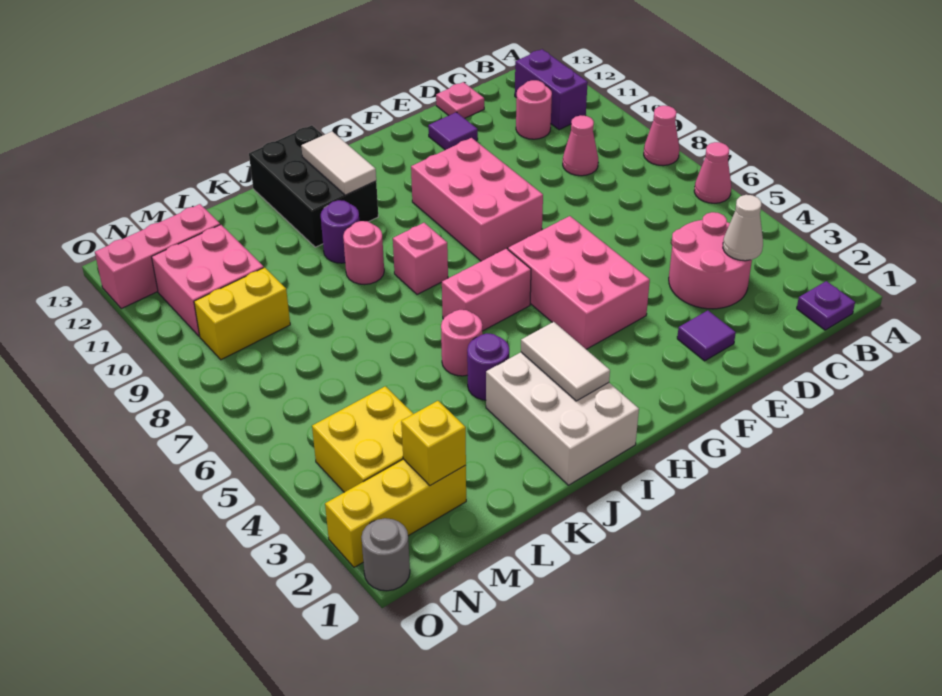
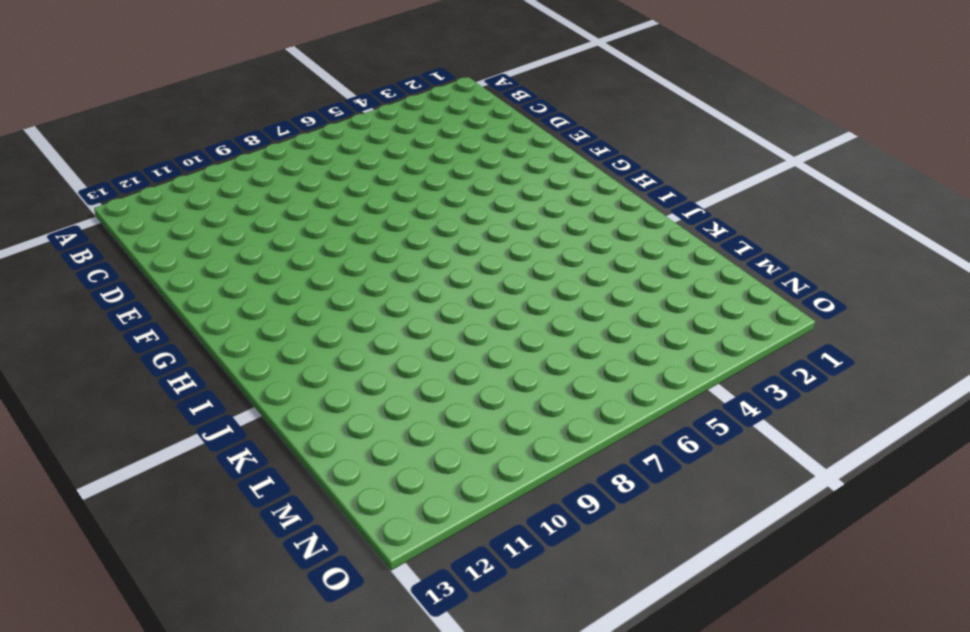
none -> pink 1x1 cone [694,142,731,203]
none -> pink 1x1 cone [644,106,679,166]
none -> purple 1x1 plate [797,281,855,330]
none -> purple 1x2 brick [515,49,588,130]

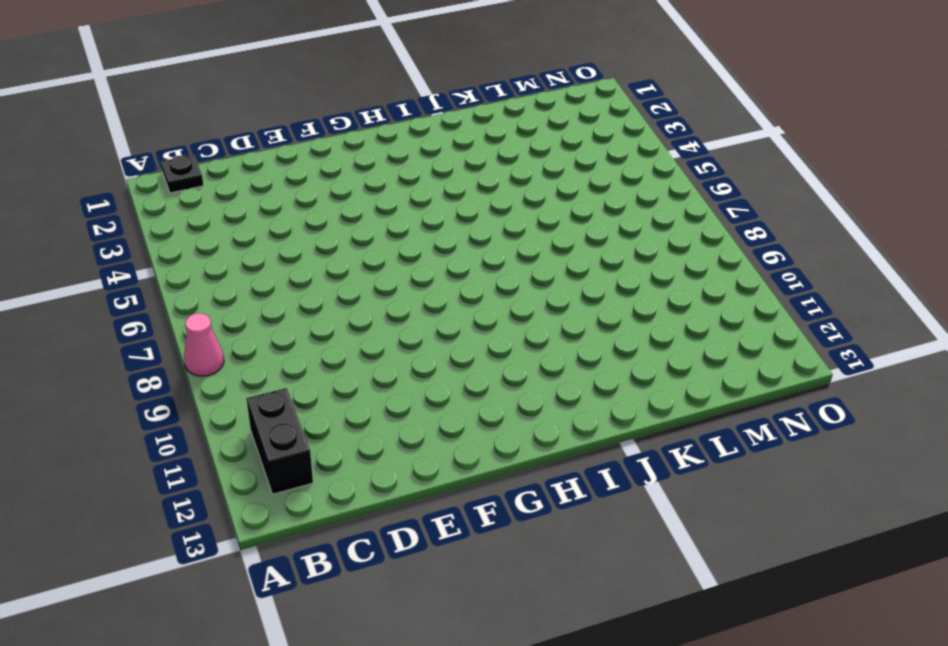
black 1x1 plate [161,155,204,193] -> purple 1x1 plate [797,281,855,330]
black 1x2 brick [246,388,313,494] -> purple 1x2 brick [515,49,588,130]
none -> pink 1x1 cone [694,142,731,203]
none -> pink 2x2 round brick [669,212,752,309]
none -> pink 1x1 cone [563,115,598,176]
none -> pink 1x1 round brick [516,80,552,139]

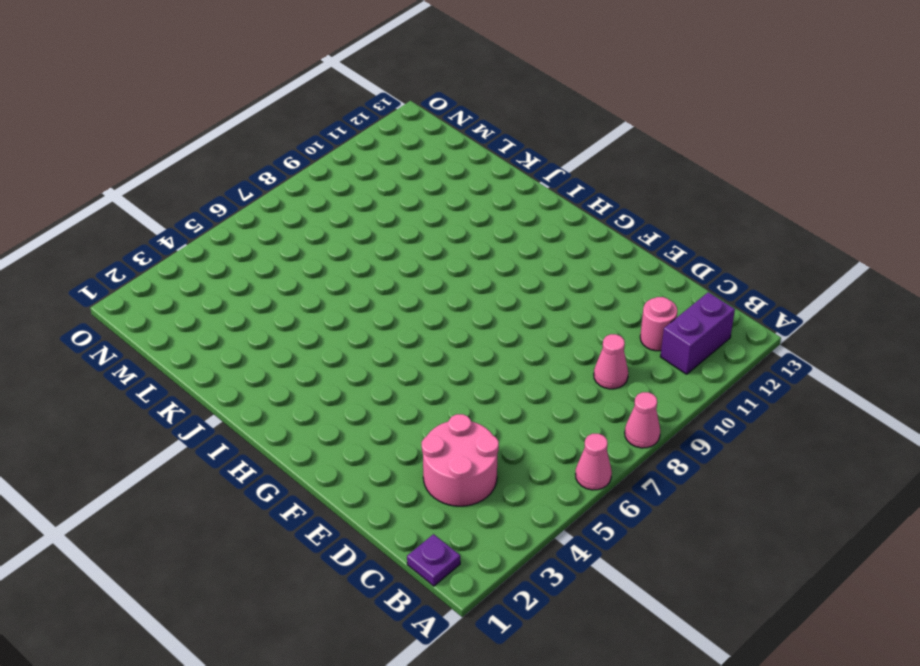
none -> pink 1x1 plate [436,82,484,118]
none -> purple 1x1 tile [677,310,736,361]
none -> purple 1x1 tile [428,112,478,150]
none -> pink 2x3 brick [508,216,650,349]

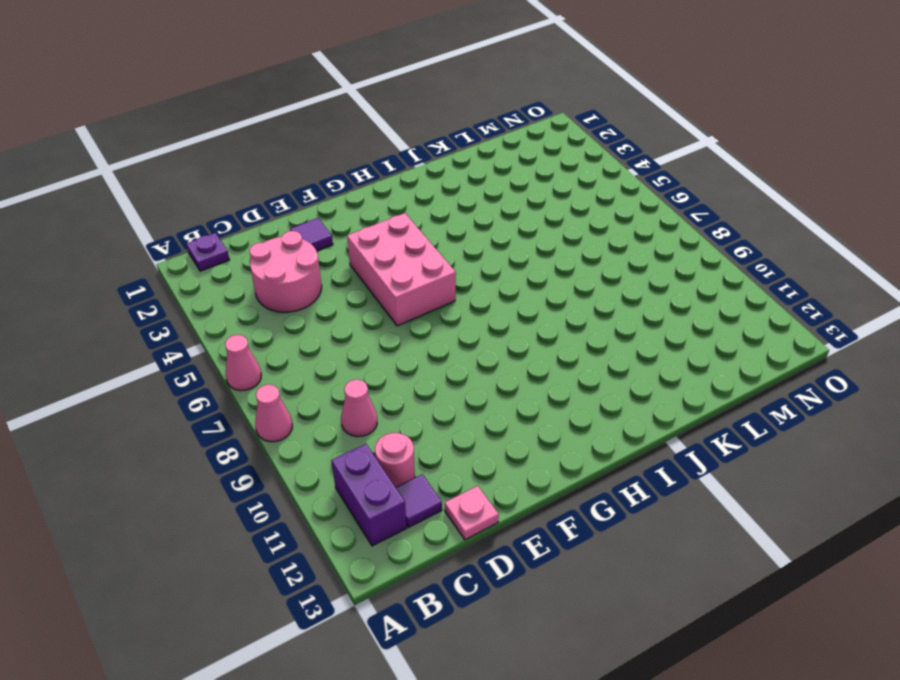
purple 1x1 tile [396,474,442,527] -> purple 1x1 tile moved to [428,112,478,150]
none -> pink 2x3 brick [411,138,543,261]
none -> pink 1x2 brick [442,249,531,331]
none -> white 2x3 brick [486,352,639,485]
none -> pink 1x1 brick [393,223,448,295]

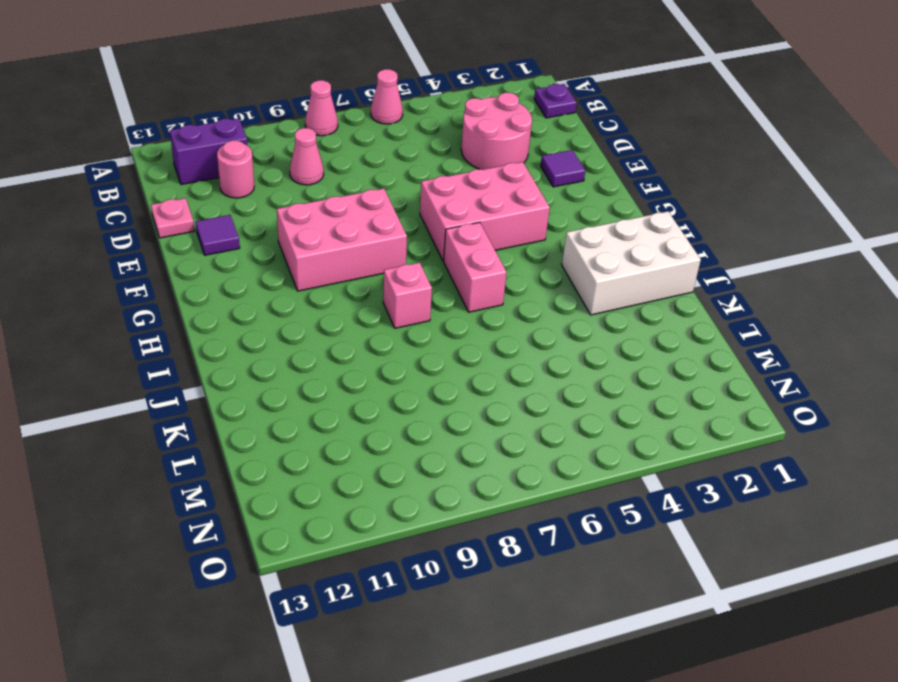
none -> black 2x3 brick [249,125,378,247]
none -> purple 1x1 round brick [467,333,509,400]
none -> pink 1x1 round brick [441,310,482,376]
none -> pink 1x1 round brick [343,221,384,285]

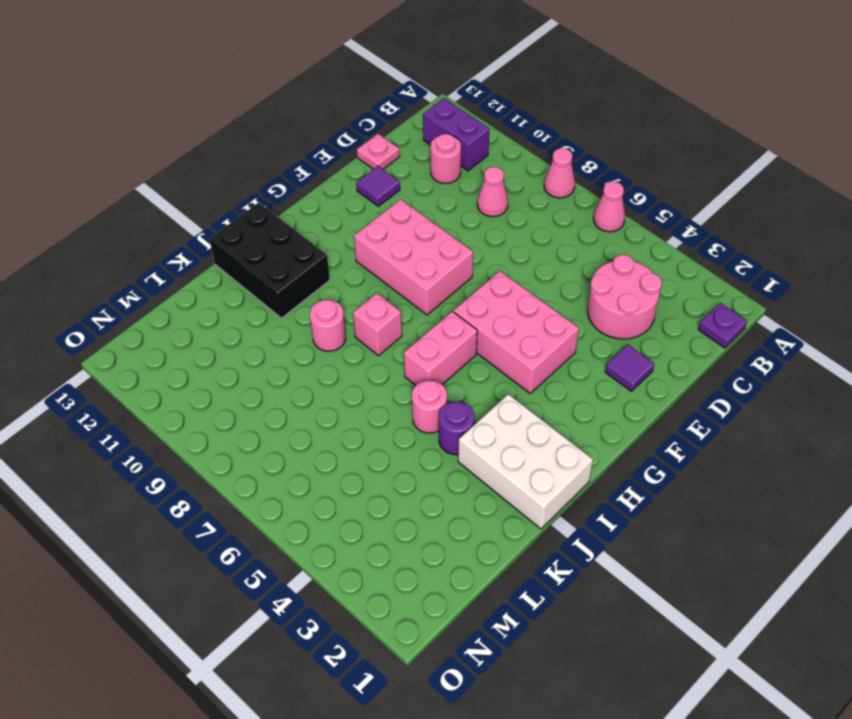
none -> purple 1x1 round brick [321,200,359,263]
none -> yellow 1x3 brick [325,459,466,567]
none -> yellow 2x2 brick [312,386,413,492]
none -> yellow 1x2 brick [194,268,290,360]

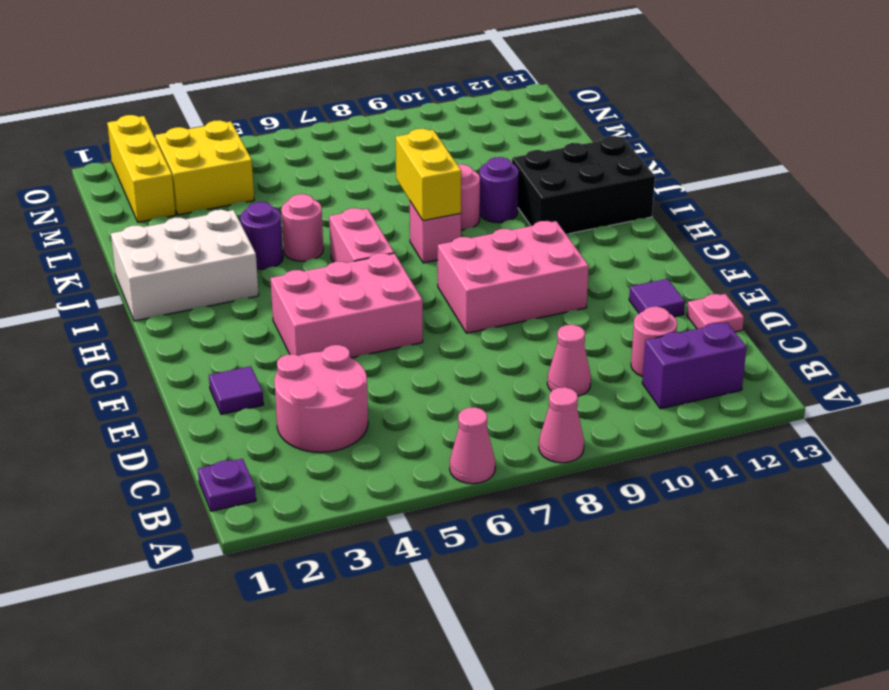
yellow 1x2 brick [396,129,461,221] -> yellow 1x2 brick moved to [194,268,290,360]
none -> pink 2x2 brick [152,225,264,336]
none -> pink 1x3 brick [95,204,220,309]
none -> grey 1x1 round brick [361,518,410,591]
none -> white 1x1 cone [723,195,763,261]

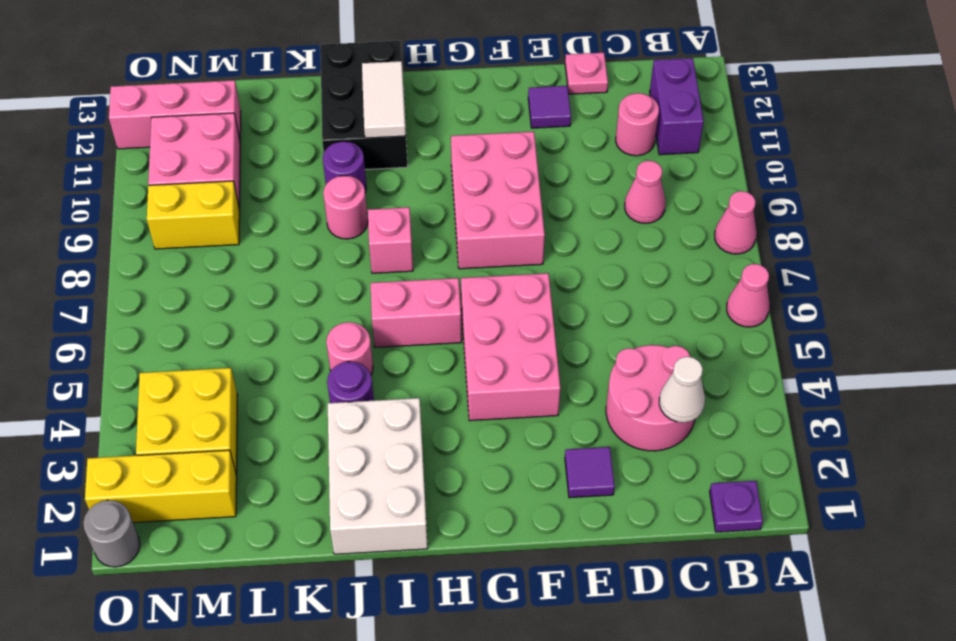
none -> white 1x2 tile [521,322,610,401]
none -> yellow 1x1 brick [401,401,466,486]

